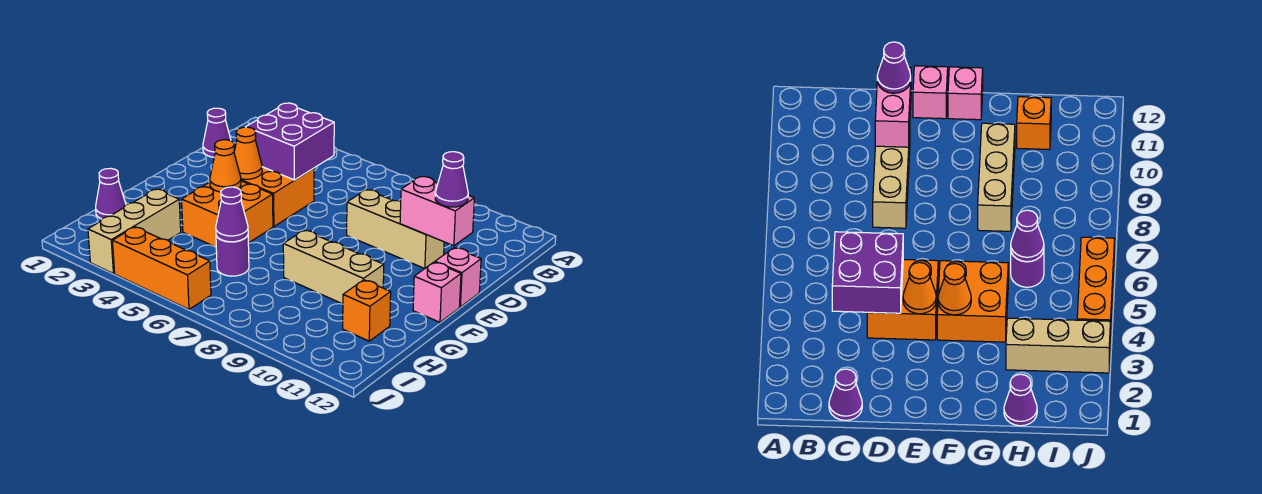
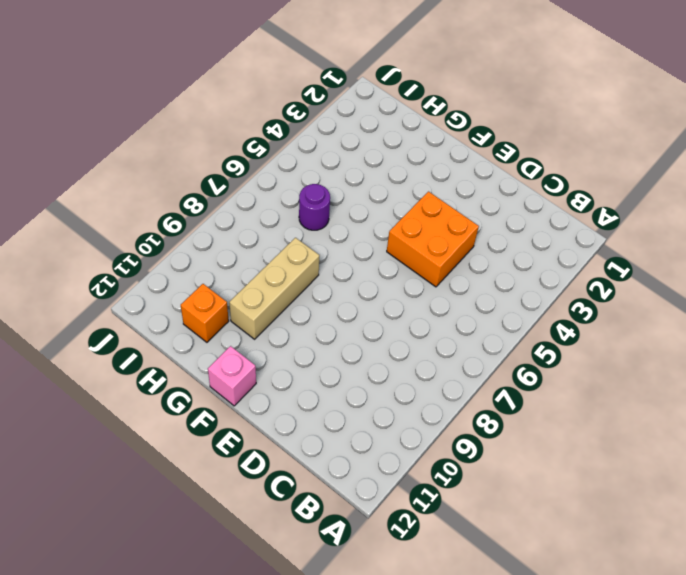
none -> purple 1x1 cone [203,108,231,157]
none -> tan 1x3 brick [347,190,444,269]
none -> pink 1x1 brick [435,248,481,307]

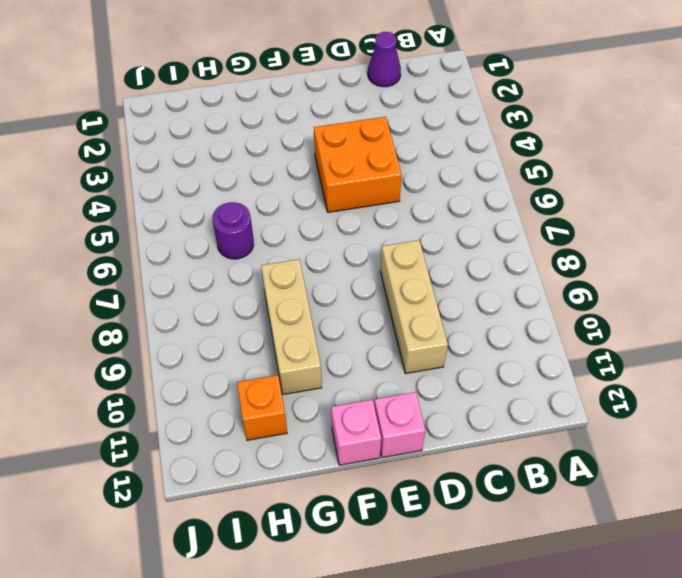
none -> orange 2x2 brick [182,181,273,247]
none -> purple 1x1 cone [96,168,126,219]
none -> tan 1x3 brick [88,189,181,274]

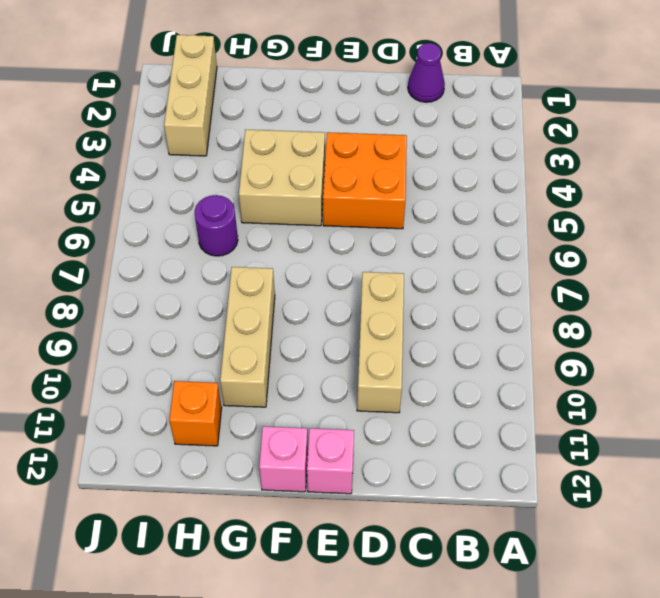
tan 2x2 brick [239,130,325,226] -> orange 2x2 brick [182,181,273,247]
tan 1x3 brick [164,35,217,156] -> tan 1x3 brick turned to [88,189,181,274]
none -> purple 1x1 cone [96,168,126,219]
none -> orange 1x3 brick [112,227,211,309]
none -> purple 2x2 brick [246,103,334,180]

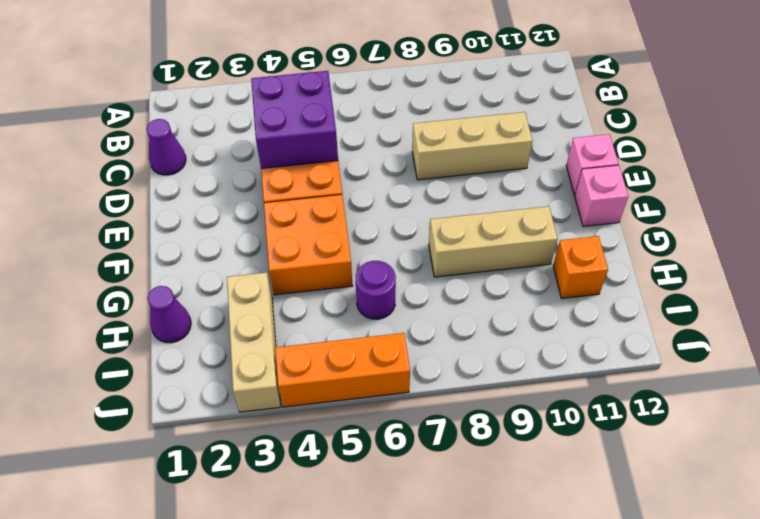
none -> pink 1x2 brick [400,177,474,246]
none -> orange 1x1 cone [234,127,262,179]
none -> orange 1x1 cone [210,140,241,192]

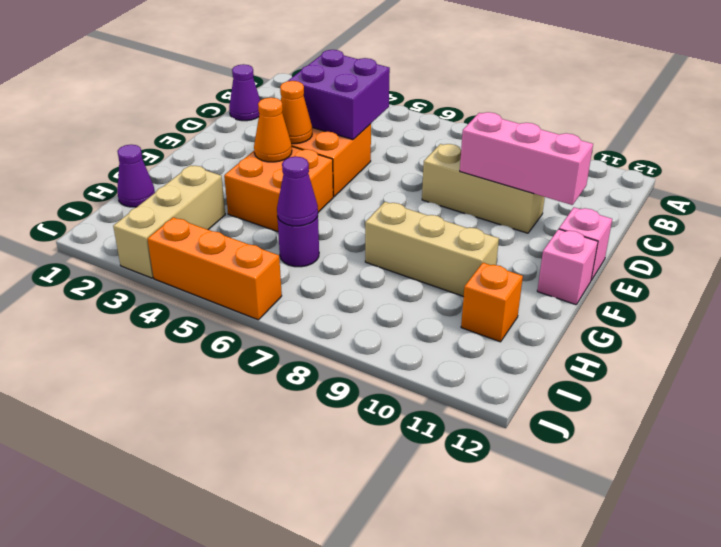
pink 1x3 brick [460,112,593,205] -> pink 1x2 brick [400,177,474,246]
none -> purple 1x1 cone [435,152,468,207]

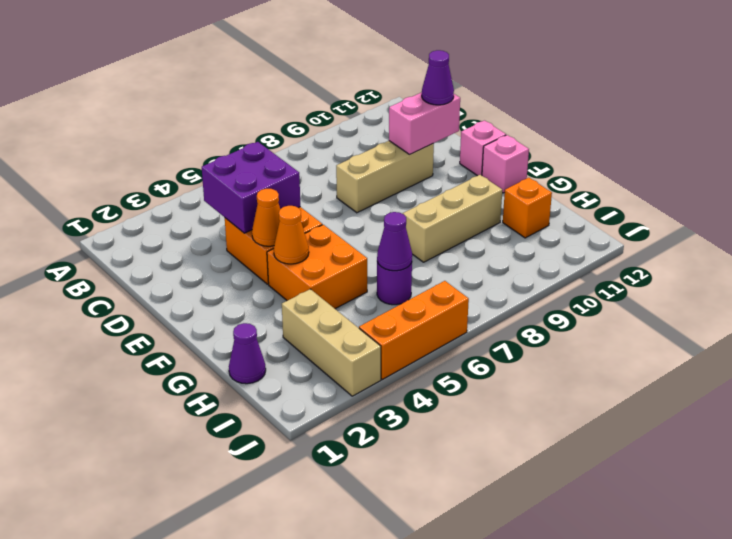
none -> purple 1x1 cone [203,108,231,157]

